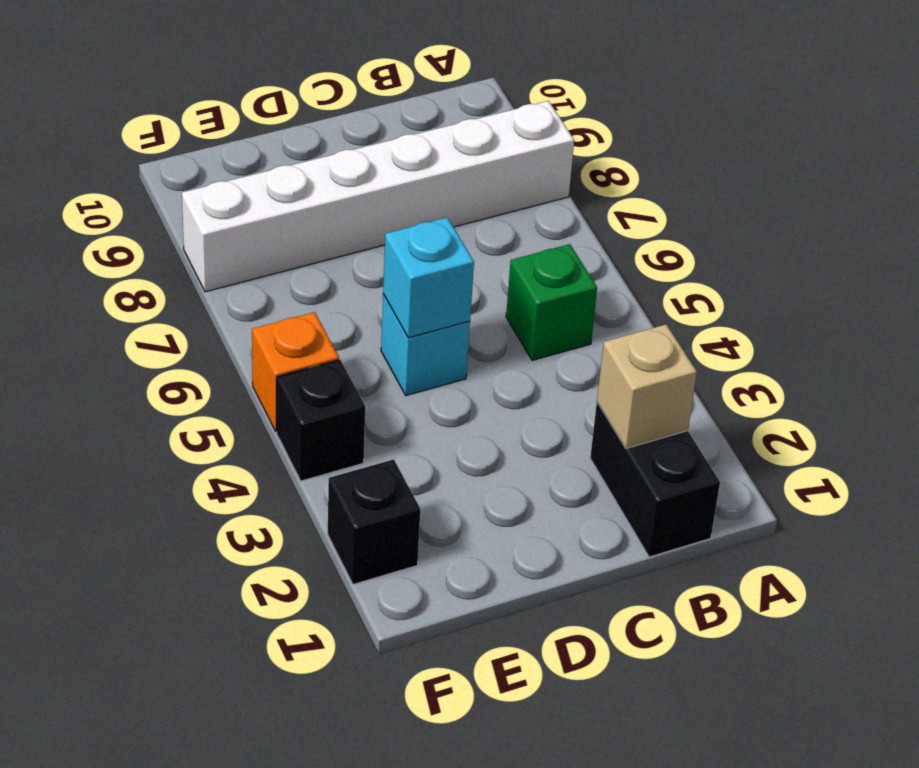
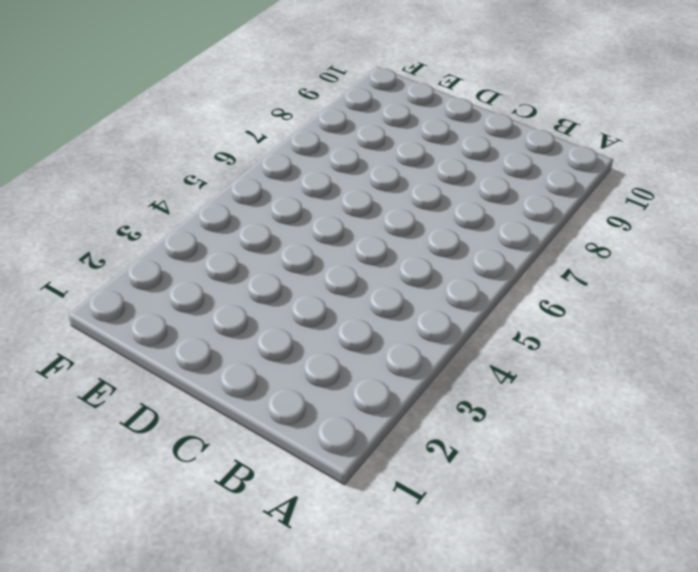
none -> white 1x6 brick [182,101,574,292]
none -> black 1x2 brick [590,402,720,557]

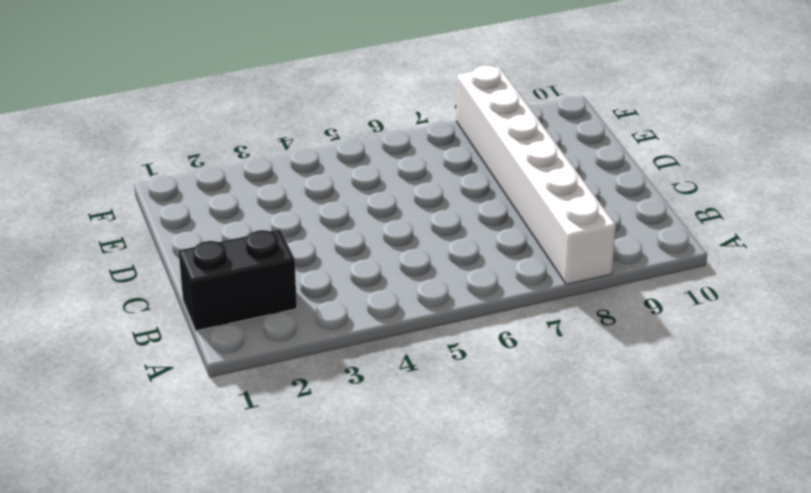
none -> green 1x1 brick [506,244,597,360]
none -> cyan 1x1 brick [381,294,470,395]

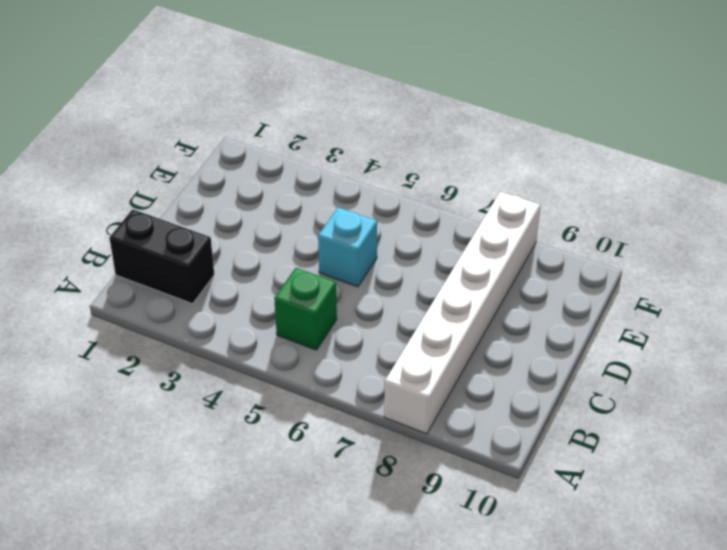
none -> black 1x1 brick [328,459,420,584]
none -> black 1x1 brick [277,360,365,481]

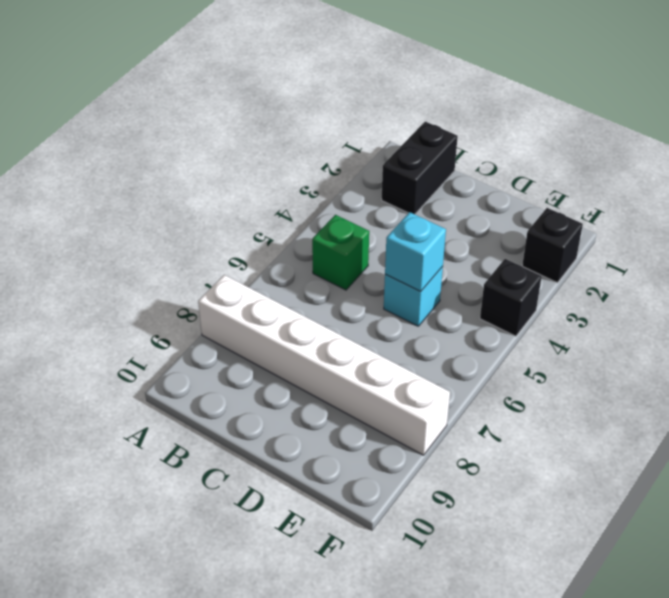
none -> orange 1x1 brick [252,312,339,432]
none -> tan 1x1 brick [597,324,697,448]

